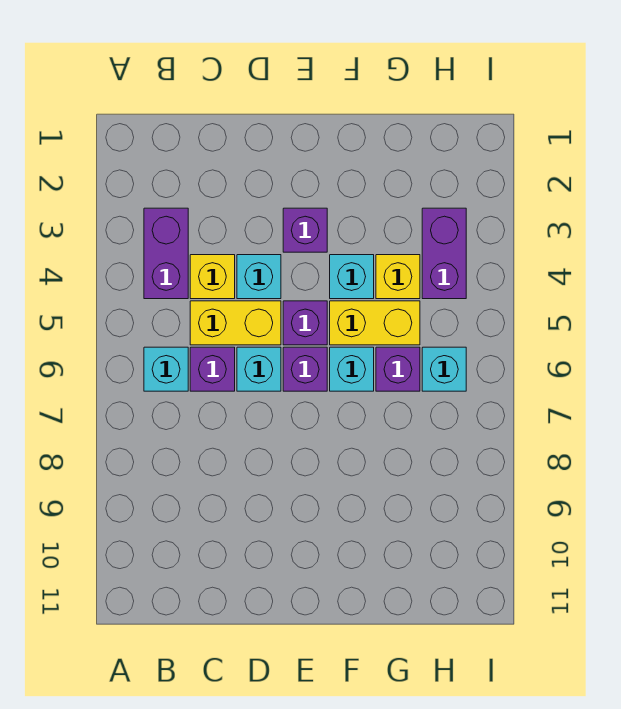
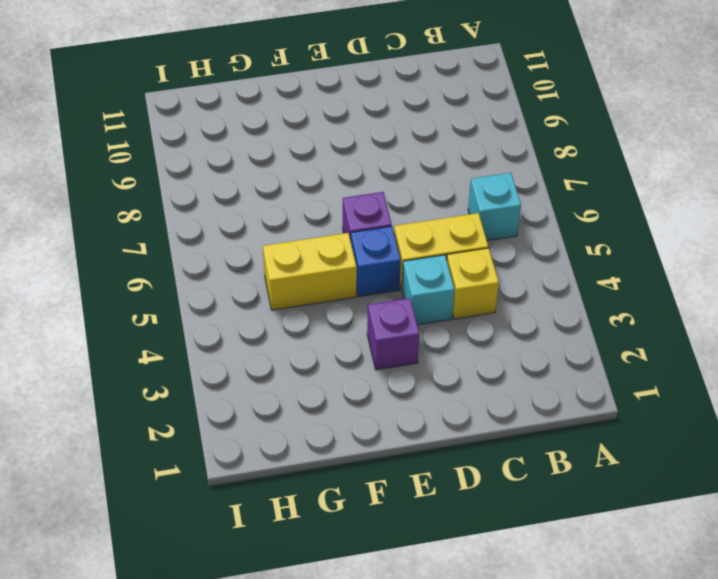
blue 1x1 brick [351,226,401,297] -> purple 1x1 brick [283,301,327,345]
none -> purple 1x2 brick [144,208,188,299]
none -> purple 1x1 brick [190,347,235,391]
none -> cyan 1x1 brick [237,347,281,391]

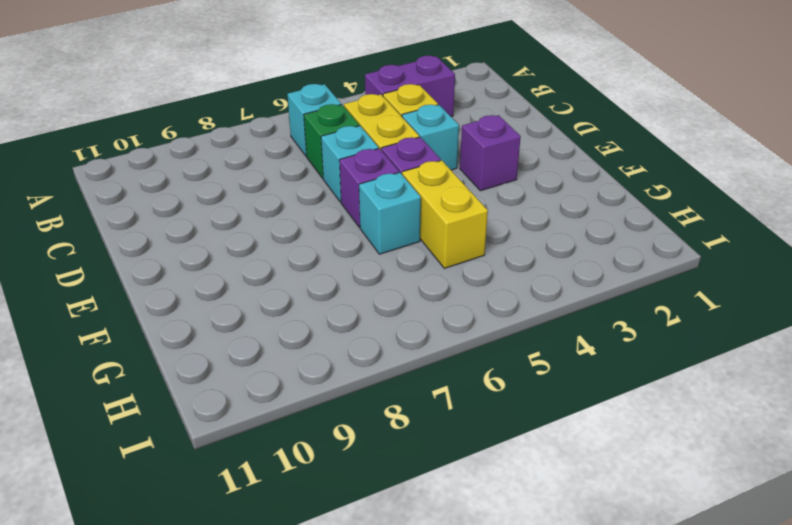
green 1x1 brick [304,104,359,178] -> purple 1x1 brick [190,347,235,391]
none -> cyan 1x1 brick [330,255,374,299]
none -> yellow 1x1 brick [376,255,420,299]
none -> purple 1x1 brick [376,347,420,391]

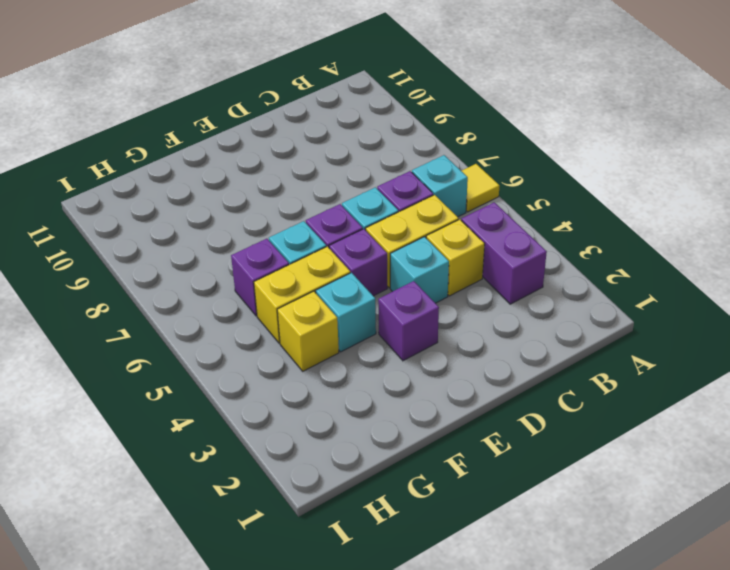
yellow 1x1 tile [462,164,500,212] -> none
none -> purple 1x2 brick [422,208,466,299]
none -> cyan 1x1 brick [422,347,466,391]

